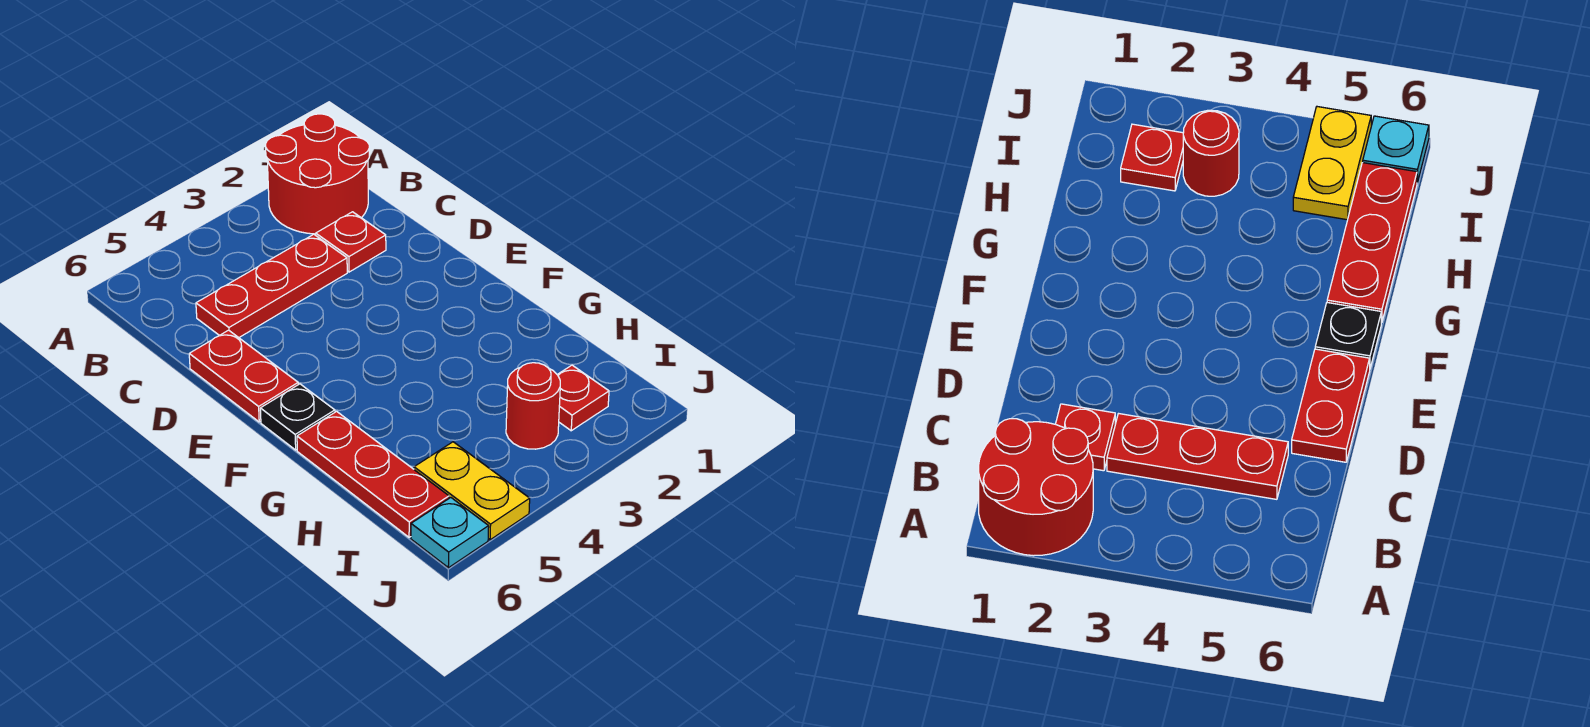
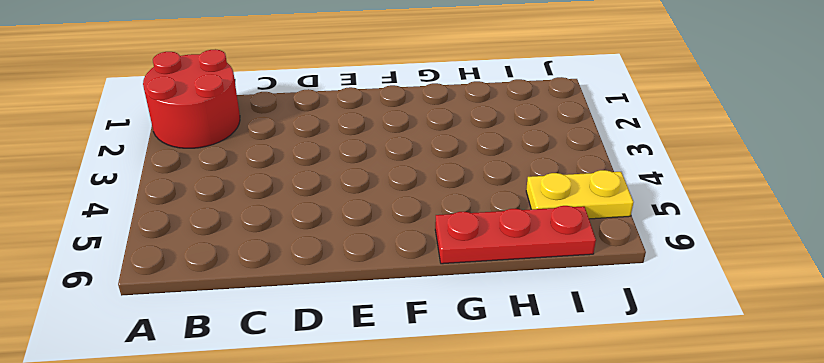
none -> red 1x1 plate [316,212,386,272]
none -> red 1x3 plate [196,234,347,338]

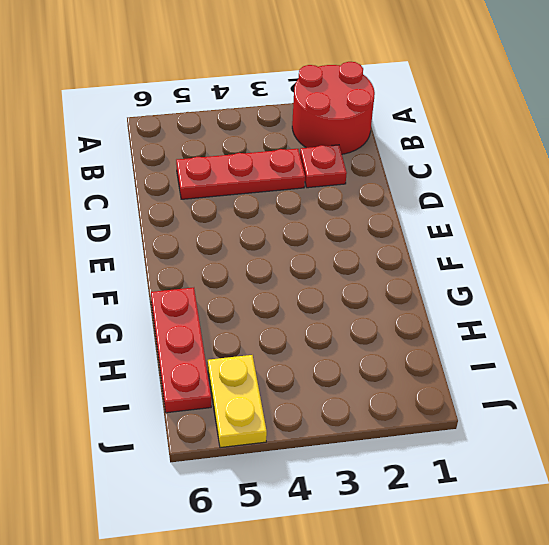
none -> red 1x2 plate [189,330,298,422]
none -> black 1x1 plate [260,384,335,450]

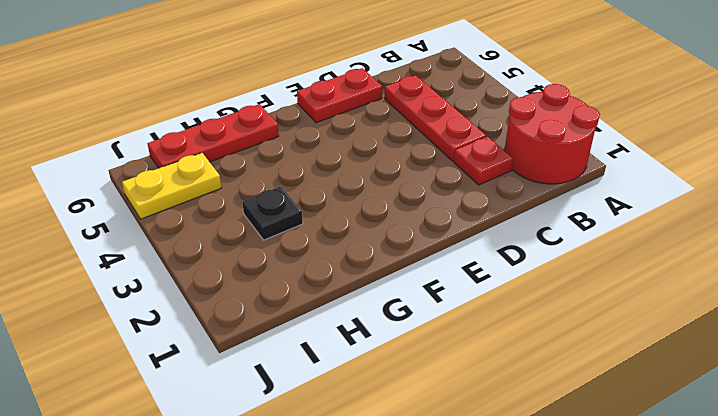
black 1x1 plate [242,186,303,240] -> black 1x1 plate moved to [260,384,335,450]
none -> red 1x1 plate [557,365,609,431]
none -> red 1x1 round brick [506,363,560,449]

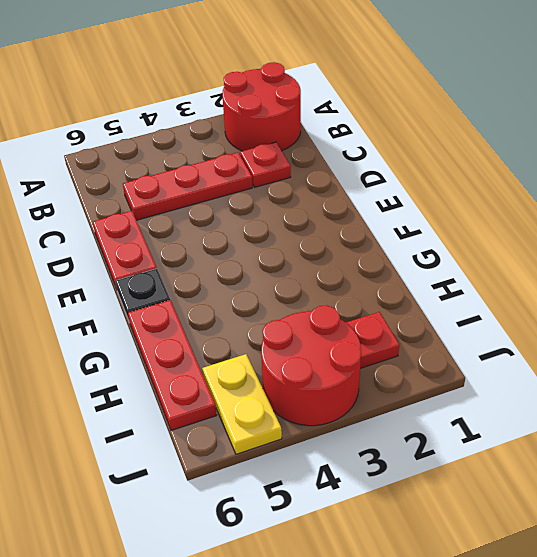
red 2x2 round brick [261,306,361,426] -> red 1x1 round brick [506,363,560,449]
none -> cyan 1x1 plate [411,498,489,568]

